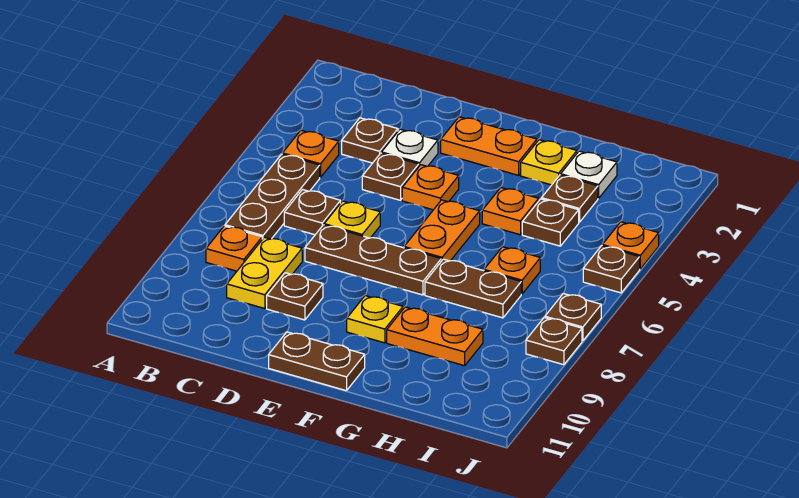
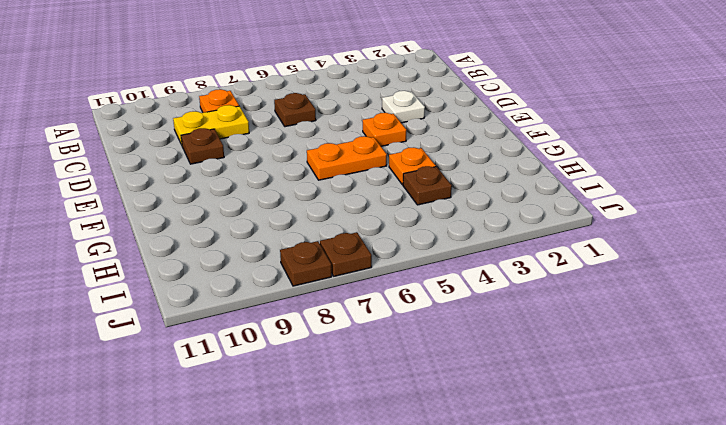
none -> orange 1x1 plate [282,130,339,178]
none -> brown 1x3 plate [225,154,320,239]
none -> brown 1x1 plate [342,118,398,163]

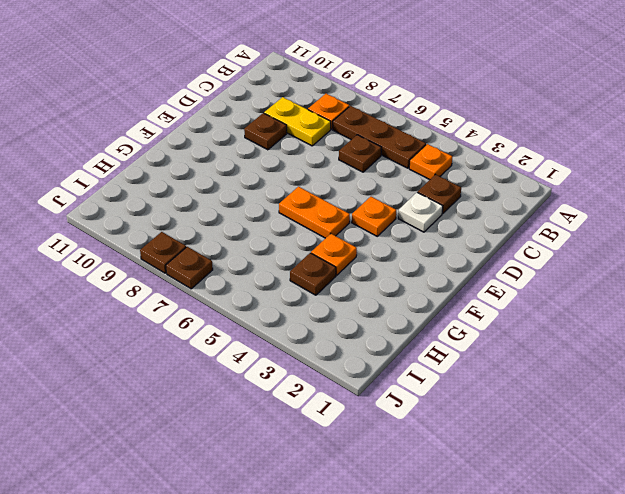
none -> brown 1x1 plate [362,153,419,200]
none -> yellow 1x1 plate [324,201,380,238]
none -> brown 1x3 plate [305,225,441,295]

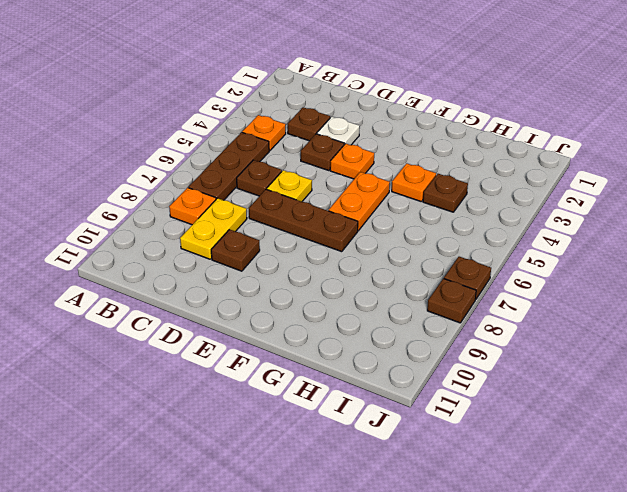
none -> orange 1x2 plate [441,117,537,175]
none -> brown 1x2 plate [269,332,365,391]
none -> yellow 1x1 plate [347,296,403,343]

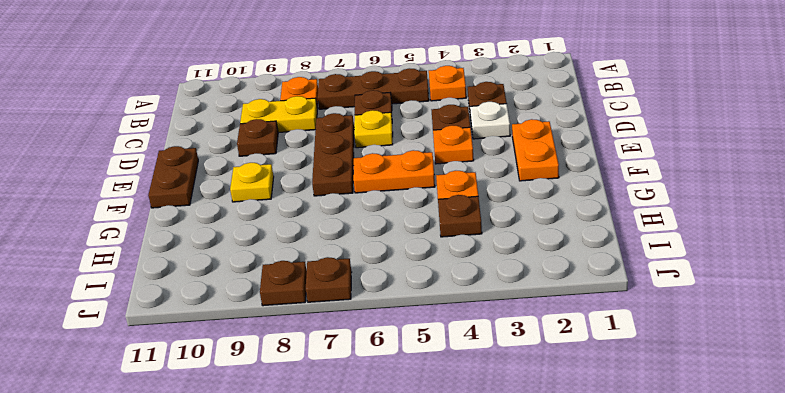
none -> yellow 1x1 plate [521,140,577,185]
none -> brown 1x2 plate [425,259,521,318]
none -> orange 1x2 plate [387,307,483,366]

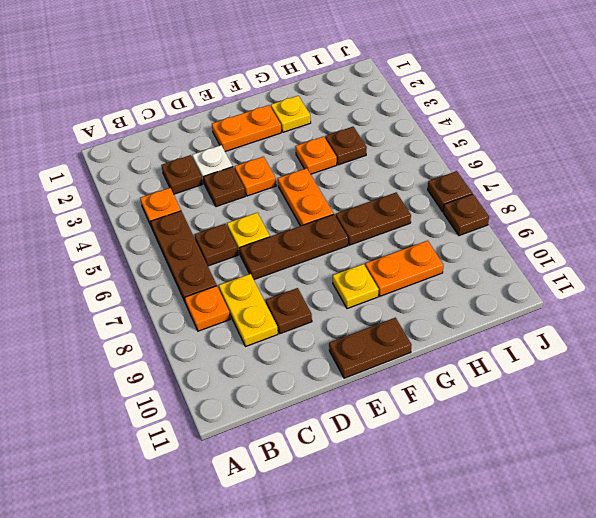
none -> white 1x1 plate [561,151,617,198]
none -> brown 1x1 plate [542,175,598,222]
none -> orange 1x1 plate [484,247,540,294]

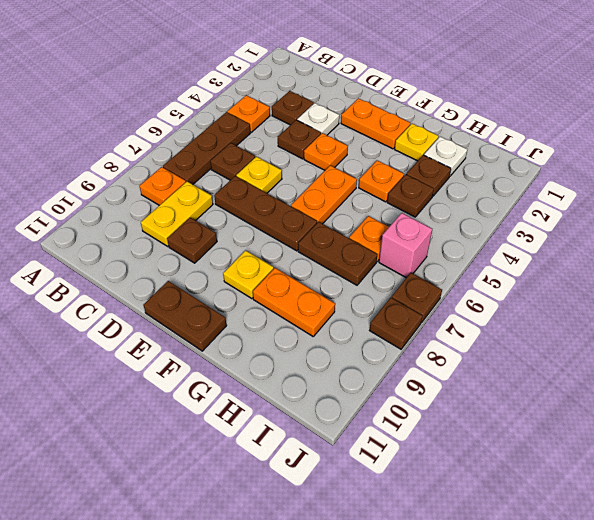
pink 1x1 brick [379,213,432,278] -> none
none -> orange 1x1 plate [602,222,659,269]
none -> brown 1x1 plate [583,246,640,293]

